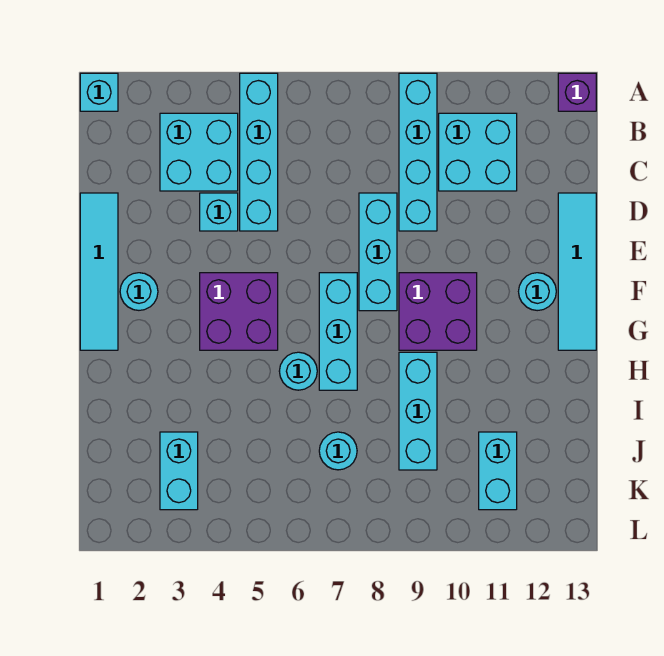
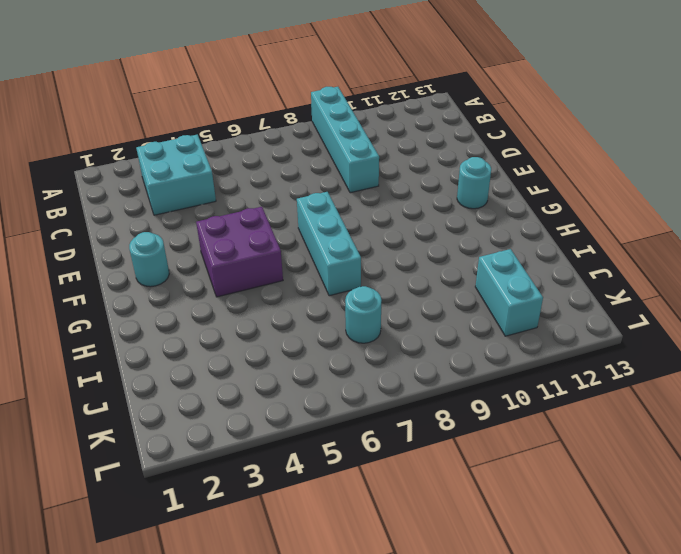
none -> cyan 1x1 brick [80,73,118,111]
none -> cyan 1x4 brick [240,73,278,231]
none -> purple 1x1 brick [558,73,596,111]

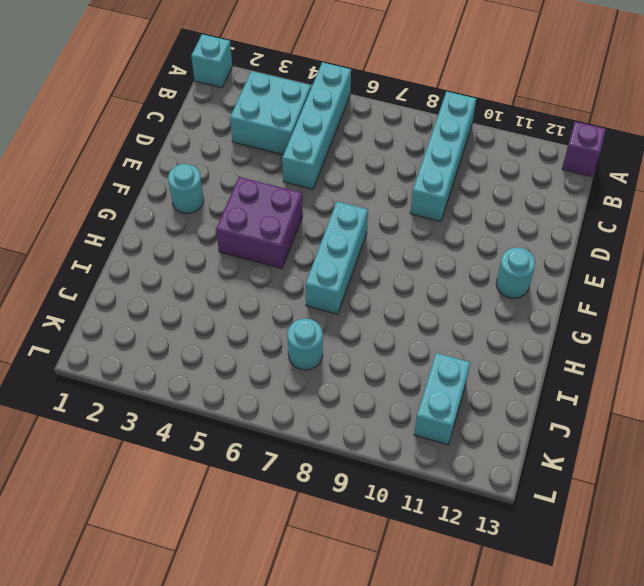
none -> cyan 2x2 brick [439,113,517,191]
none -> cyan 1x4 tile [80,193,118,350]
none -> cyan 1x1 brick [200,193,238,231]

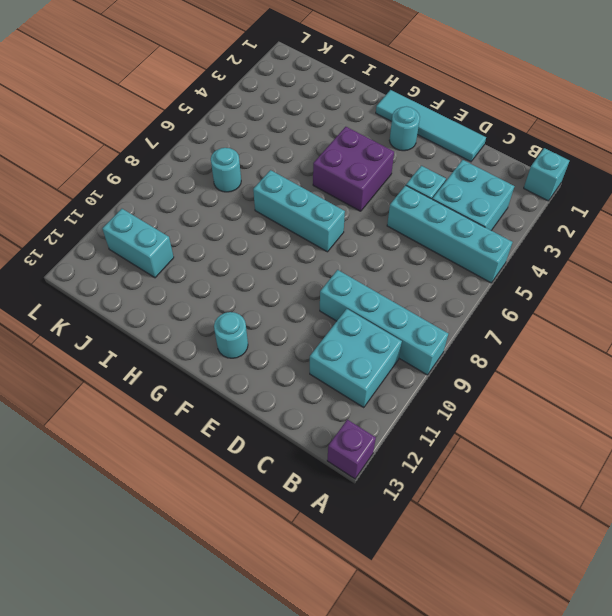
none -> cyan 1x3 brick [359,193,397,311]
none -> cyan 1x4 tile [558,193,596,350]
none -> purple 2x2 brick [399,273,477,350]

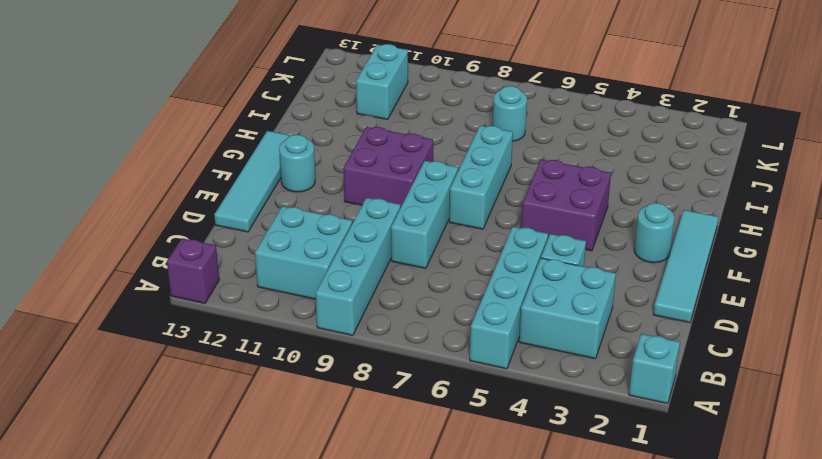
none -> cyan 1x1 round brick [279,352,317,390]
none -> cyan 1x3 brick [399,352,437,470]
none -> cyan 1x2 brick [160,432,198,510]

